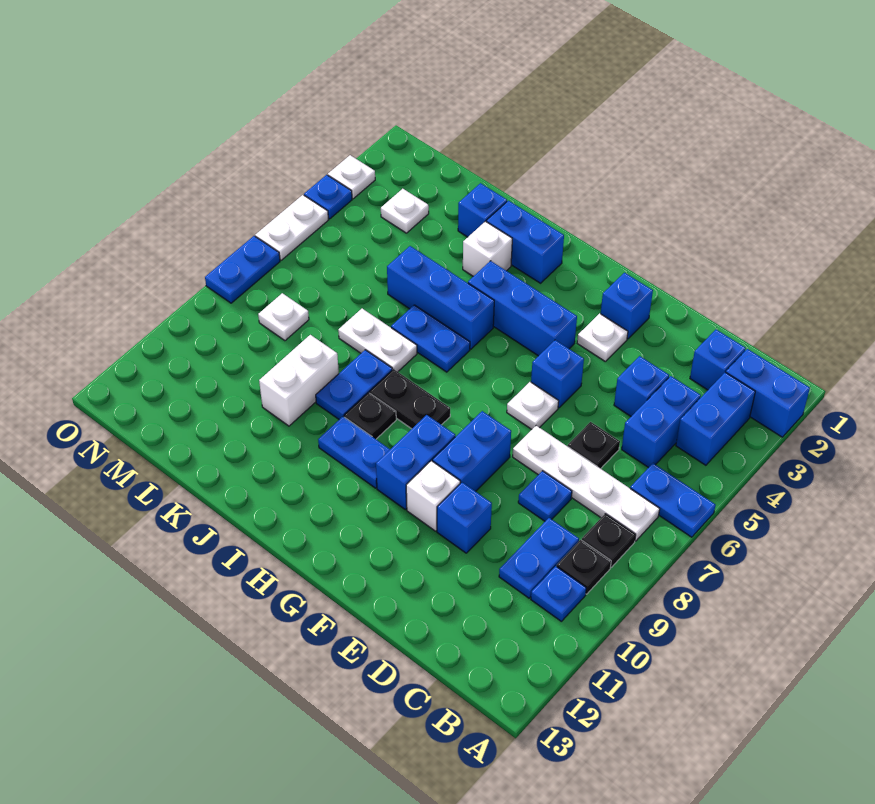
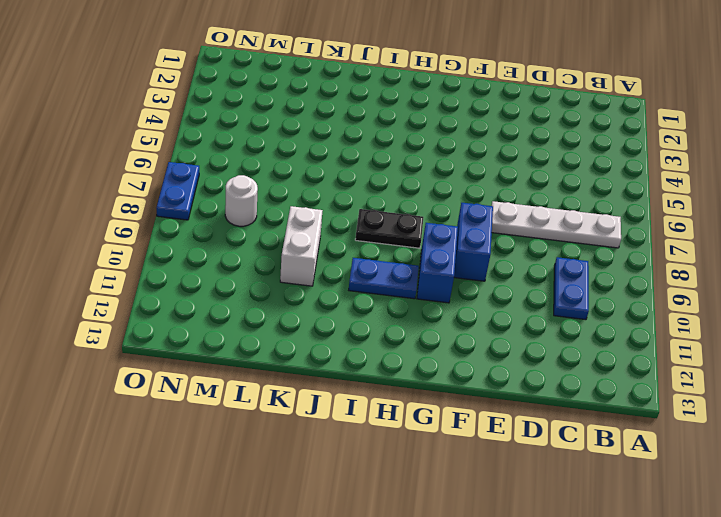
white 1x1 round brick [225,175,258,226] -> white 1x1 plate [258,293,309,341]
none -> blue 1x2 brick [726,349,810,437]
none -> blue 1x2 plate [630,463,716,537]
none -> blue 1x2 brick [676,372,755,465]
none -> black 1x1 plate [582,514,636,567]

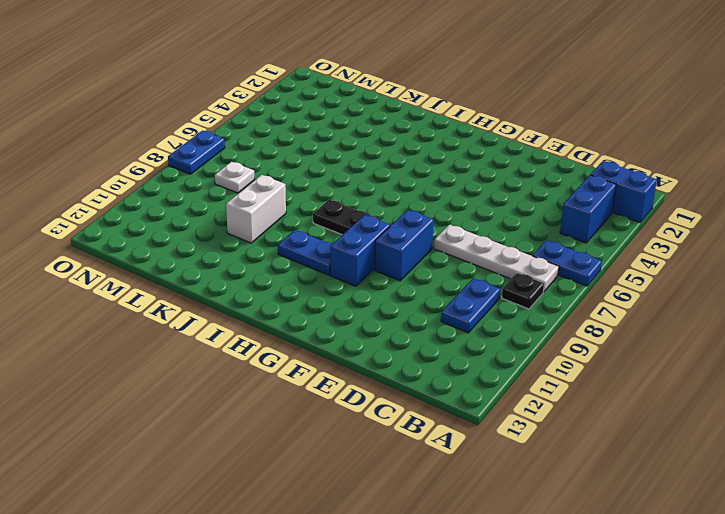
none -> black 1x1 plate [557,540,611,594]
none -> blue 1x1 plate [531,566,586,621]
none -> blue 1x1 brick [690,330,746,390]
none -> blue 1x2 brick [622,376,701,468]

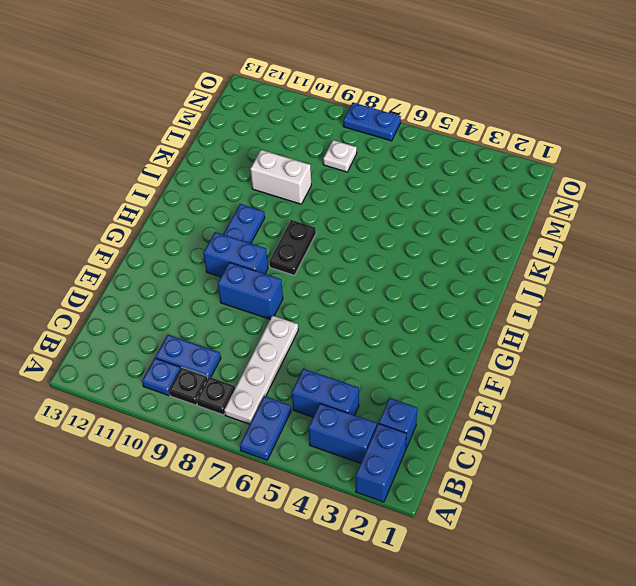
none -> blue 1x1 brick [614,356,669,416]
none -> black 1x1 plate [568,422,620,469]
none -> blue 1x1 plate [518,471,572,521]
none -> blue 1x1 brick [437,482,492,553]

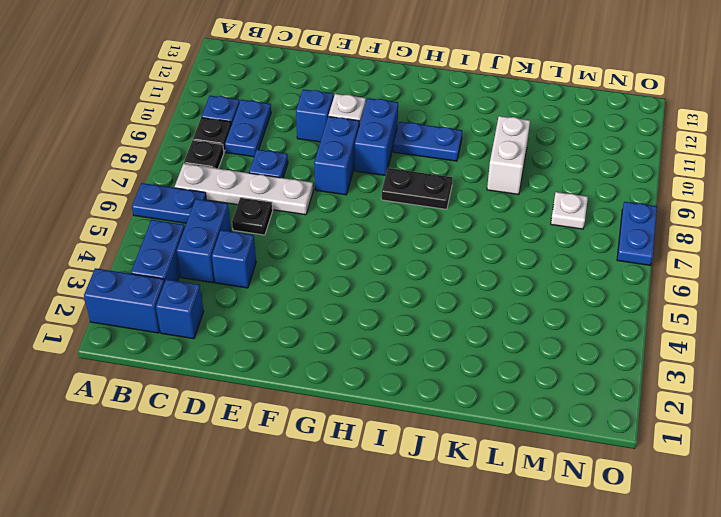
none -> blue 1x1 brick [601,273,653,339]
none -> white 1x1 plate [577,313,628,361]
none -> blue 1x1 brick [531,340,584,408]
none -> white 1x1 plate [507,382,559,429]

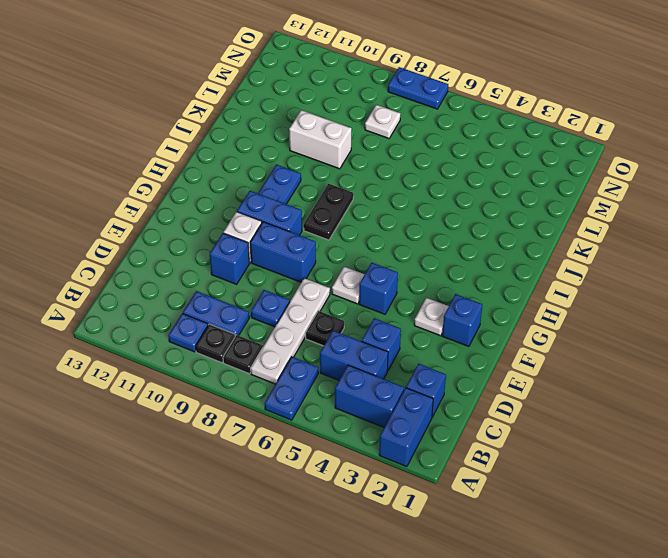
none -> blue 1x3 brick [468,261,577,356]
none -> blue 1x2 brick [486,201,564,283]
none -> blue 1x3 brick [387,246,494,349]
none -> blue 1x2 plate [391,305,470,372]

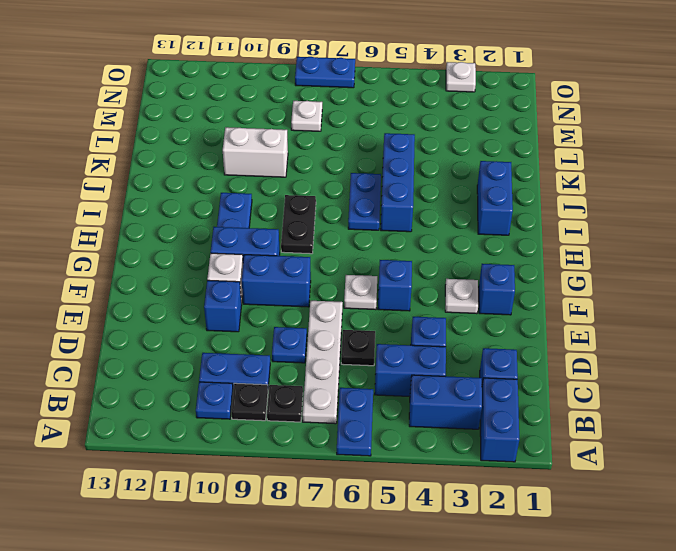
none -> blue 1x3 brick [468,261,577,356]
none -> black 1x1 plate [344,393,396,439]
none -> white 1x1 brick [463,221,512,276]
none -> white 1x2 plate [338,309,417,372]

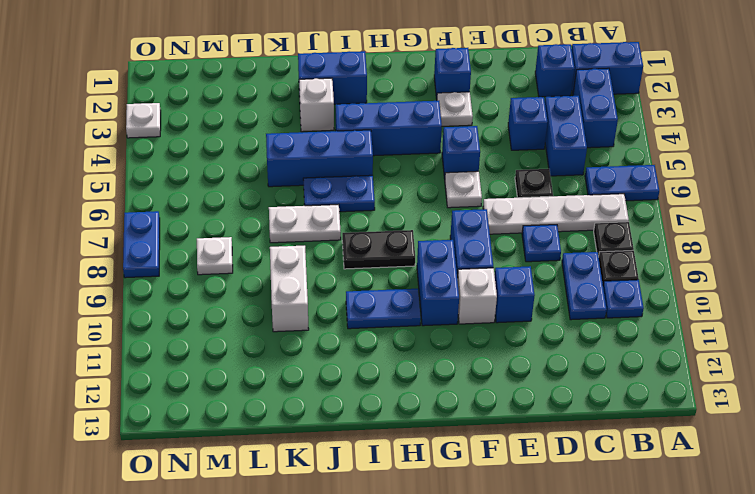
none -> black 1x1 plate [344,393,396,439]
none -> blue 1x2 plate [316,350,392,419]
none -> blue 1x1 brick [458,183,507,237]
none -> white 1x1 plate [381,189,429,233]

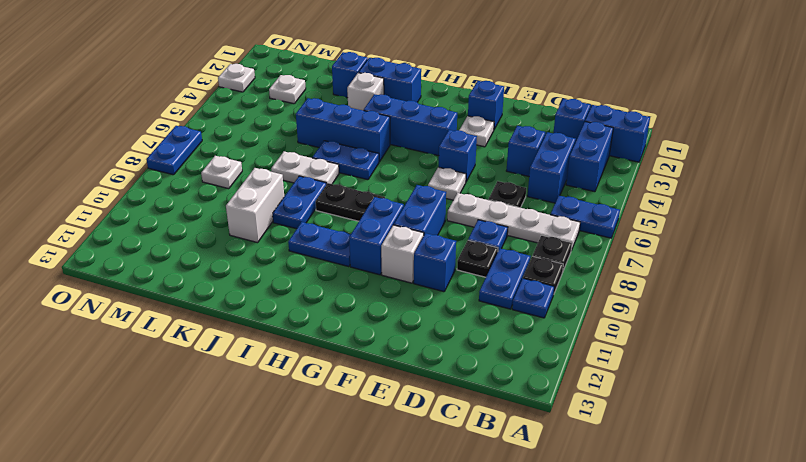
black 1x1 plate [457,240,498,277] -> black 1x1 plate moved to [344,393,396,439]
none -> blue 1x1 plate [304,175,352,219]
none -> white 1x2 plate [255,195,328,260]

